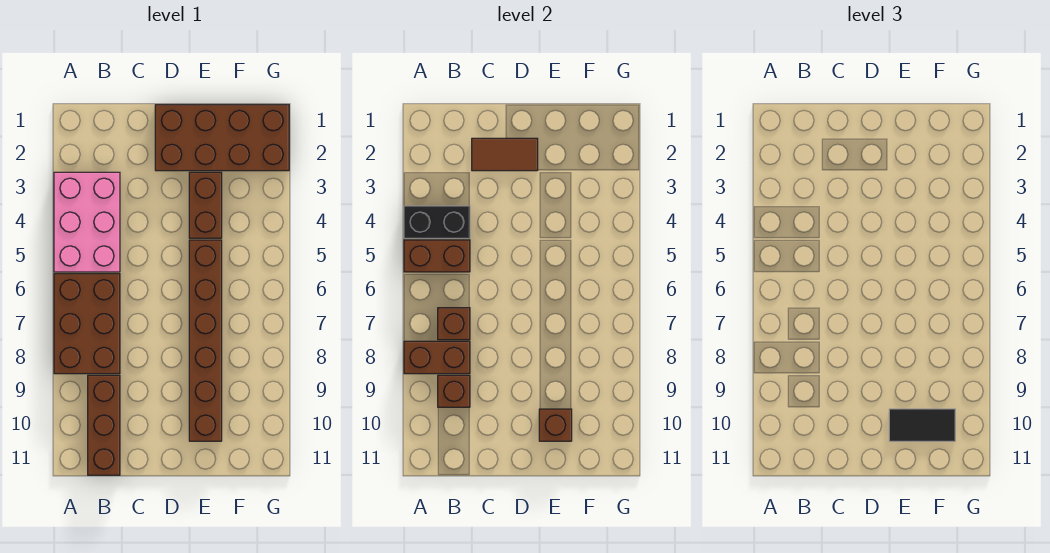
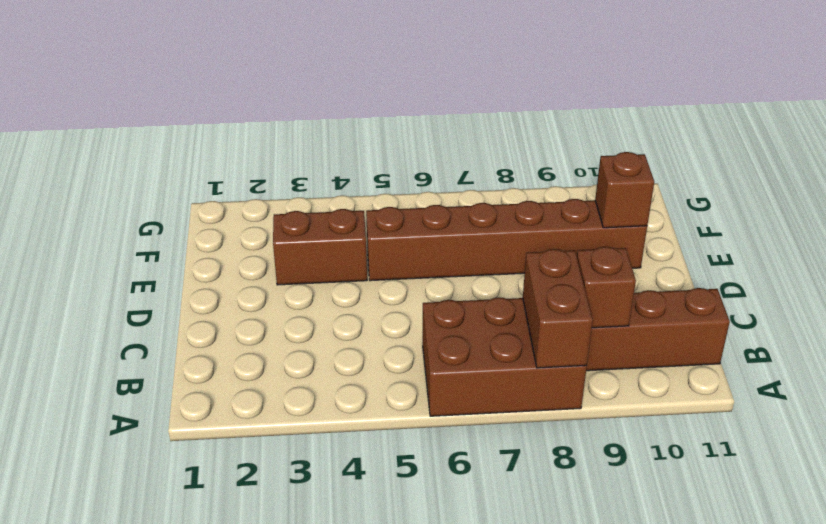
none -> pink 2x3 brick [54,172,120,272]
none -> brown 2x4 brick [155,105,289,171]
none -> black 1x2 brick [404,206,470,238]

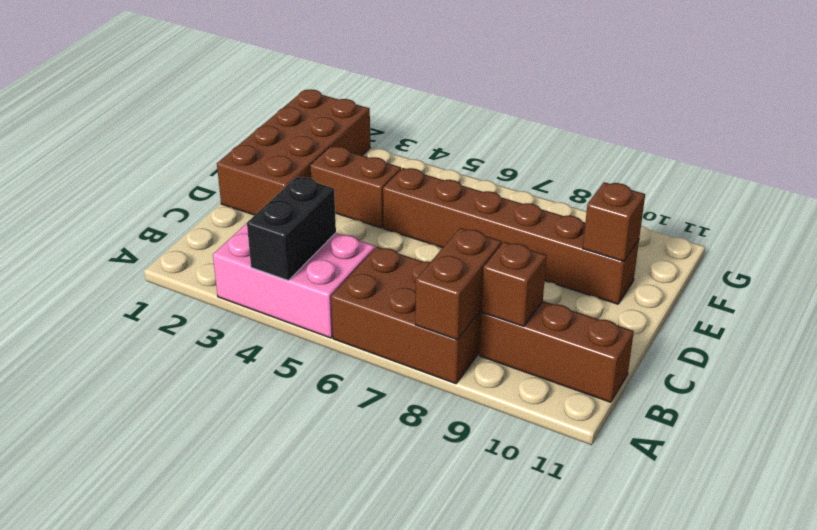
none -> brown 1x2 brick [404,240,470,272]
none -> brown 1x1 brick [438,308,470,340]
none -> brown 1x2 tile [472,138,538,171]

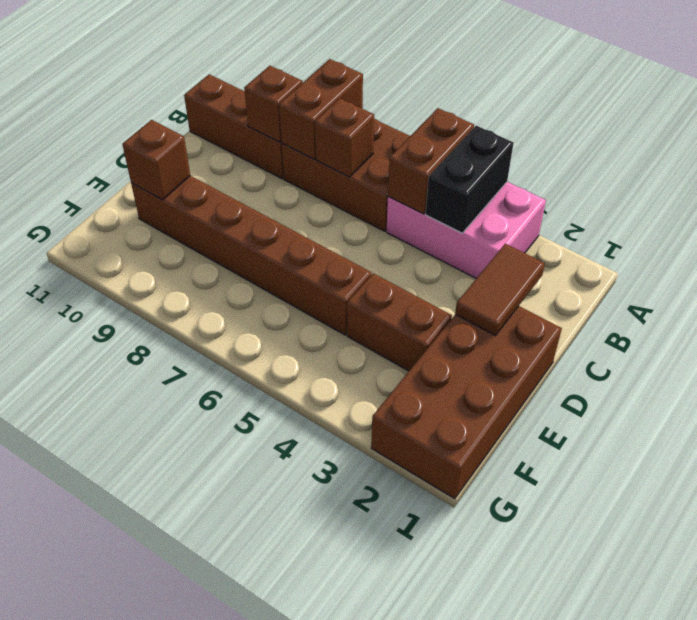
none -> black 1x2 tile [889,409,955,441]

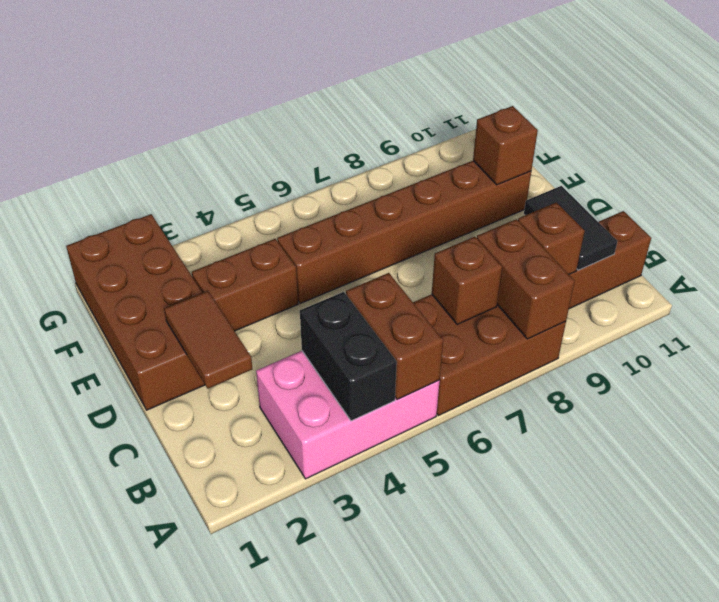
black 1x2 tile [524,186,617,270] -> black 1x2 tile moved to [889,409,955,441]

